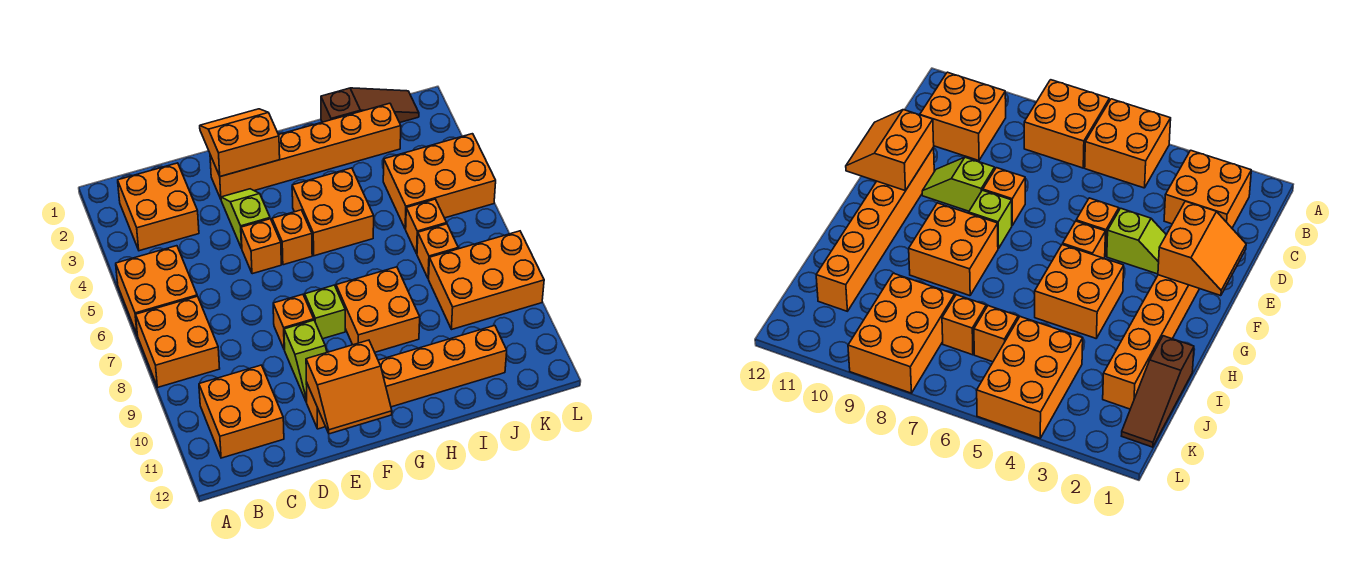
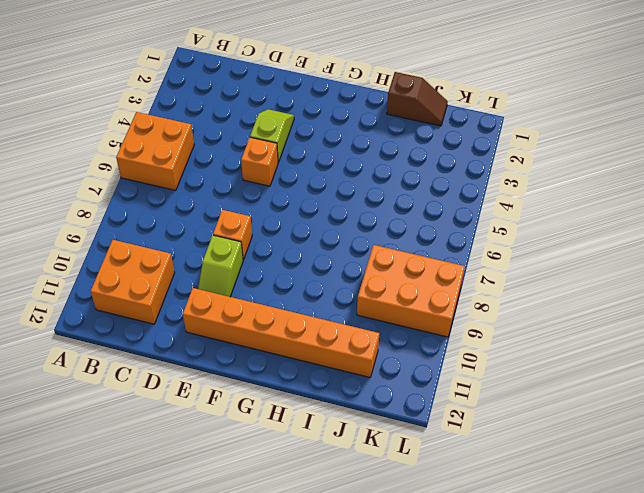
brown 1x2 slope [387,72,448,126] -> brown 1x3 slope [321,88,419,123]
none -> orange 2x2 brick [136,296,220,387]
none -> orange 2x2 brick [118,163,199,251]
none -> orange 1x6 brick [210,103,401,199]

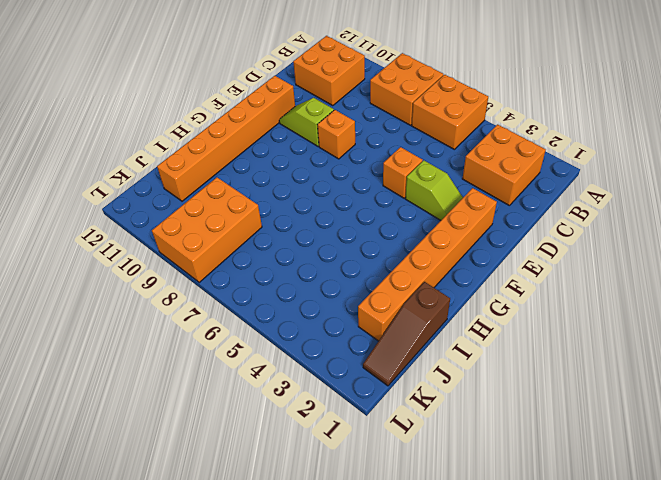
none -> orange 1x1 brick [272,210,312,265]
none -> lime 1x1 brick [305,285,345,339]
none -> orange 2x2 brick [292,168,374,256]

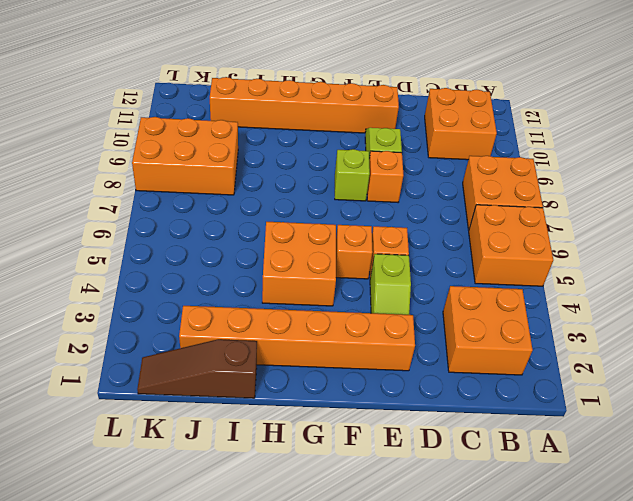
none -> orange 2x2 brick [336,267,420,352]
none -> orange 2x3 brick [383,134,496,229]
none -> orange 1x1 brick [406,199,447,254]

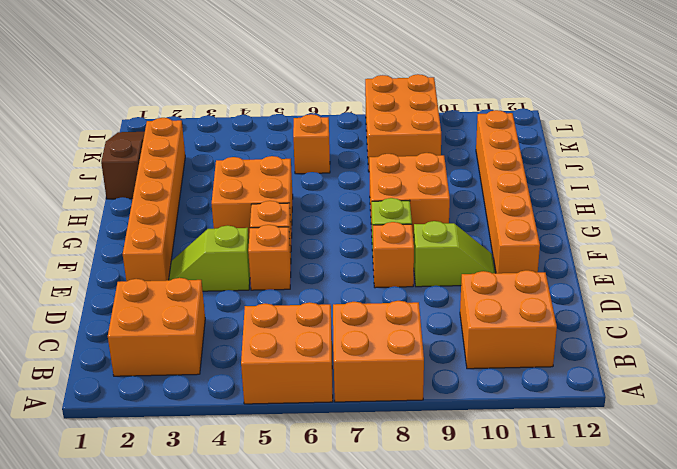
none -> orange 2x3 brick [383,134,496,229]
none -> orange 1x1 brick [417,224,458,279]
none -> orange 2x2 slope [200,109,280,177]

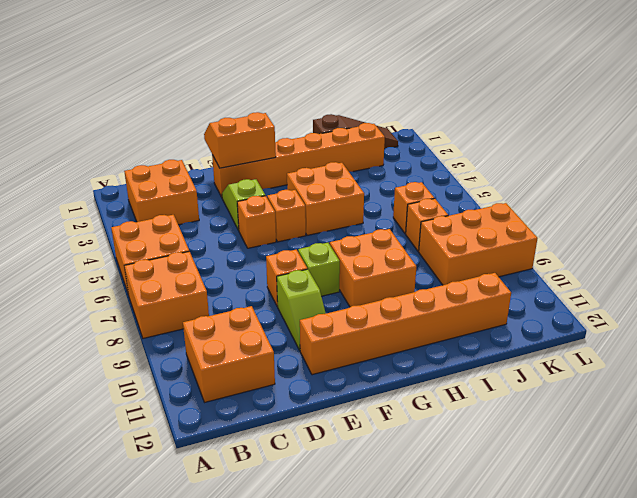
none -> orange 2x3 brick [383,134,496,229]
none -> orange 2x2 slope [306,340,392,434]

